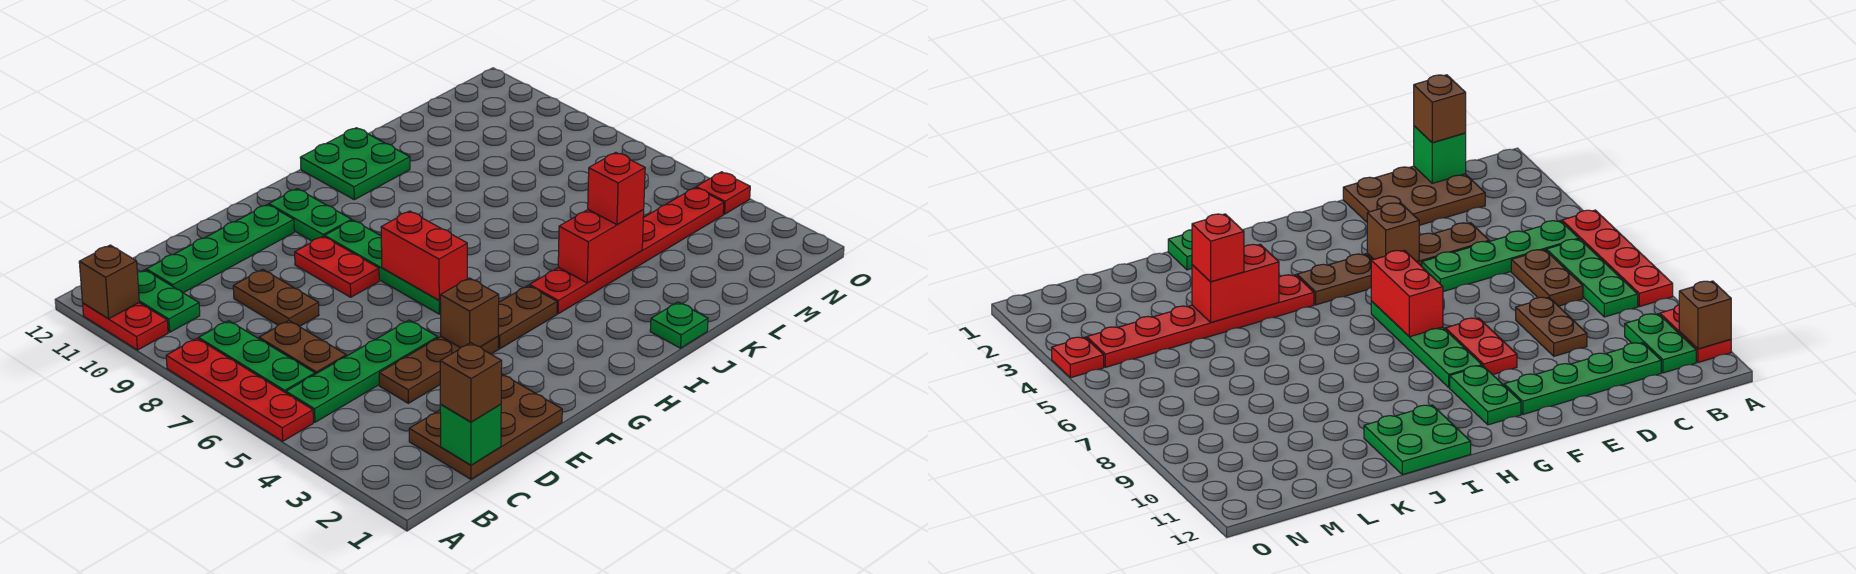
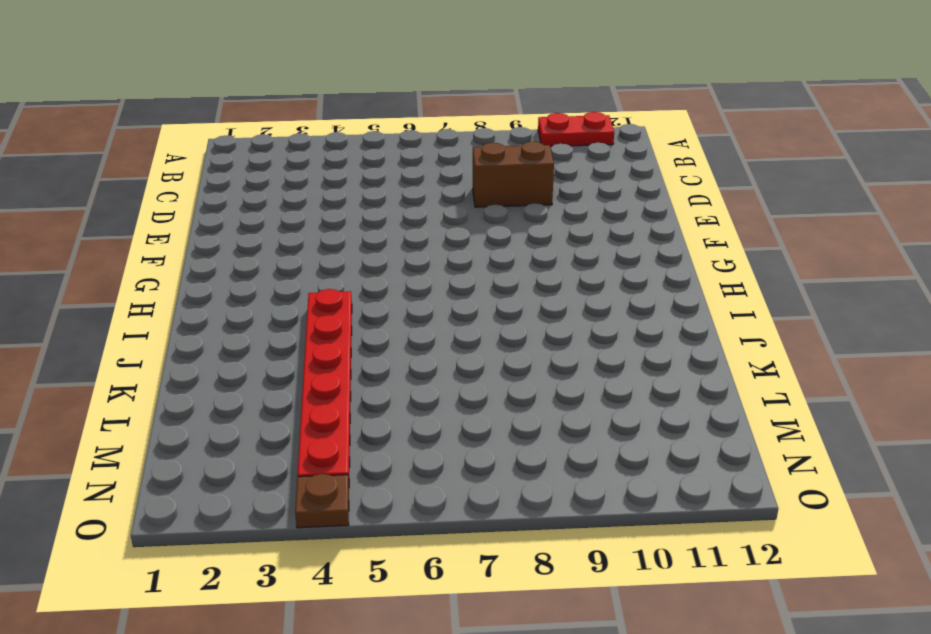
brown 1x2 brick [473,141,554,207] -> brown 1x2 plate [233,269,319,327]
brown 1x1 plate [295,474,349,528] -> red 1x1 plate [696,172,750,214]
none -> red 1x4 plate [166,339,313,441]
none -> green 1x4 plate [286,320,438,422]
none -> green 1x3 plate [199,321,315,393]

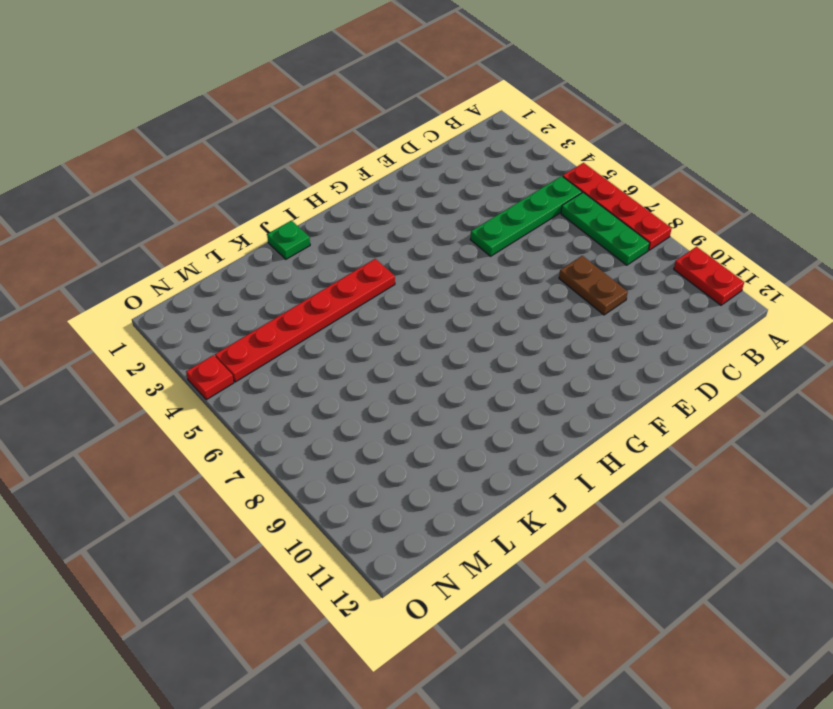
none -> green 1x2 plate [137,270,200,332]
none -> brown 2x3 plate [409,374,562,479]
none -> brown 1x2 plate [259,321,346,374]

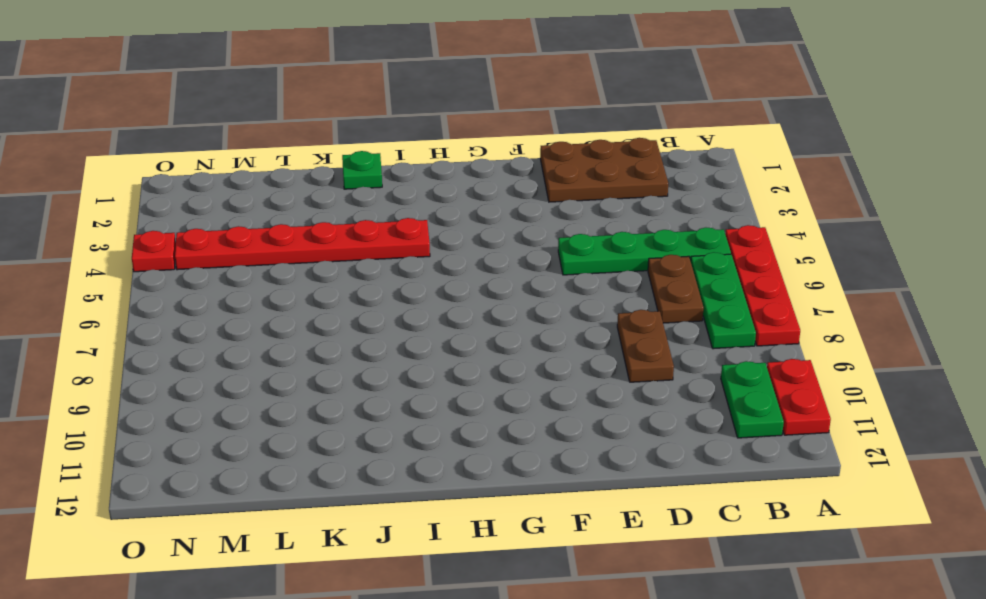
none -> green 1x4 plate [146,204,294,293]
none -> brown 1x3 plate [379,336,498,403]
none -> red 1x2 plate [295,236,379,297]

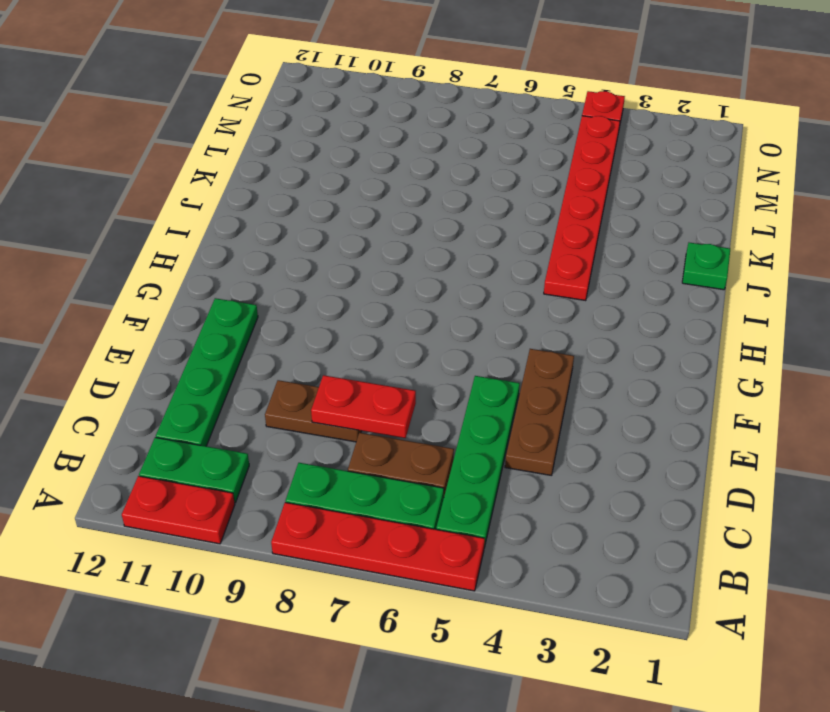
red 1x2 plate [311,375,416,438] -> red 1x2 plate moved to [295,236,379,297]
none -> brown 2x3 plate [409,374,562,479]
none -> brown 1x2 plate [498,286,557,349]
none -> green 1x4 plate [325,220,441,314]

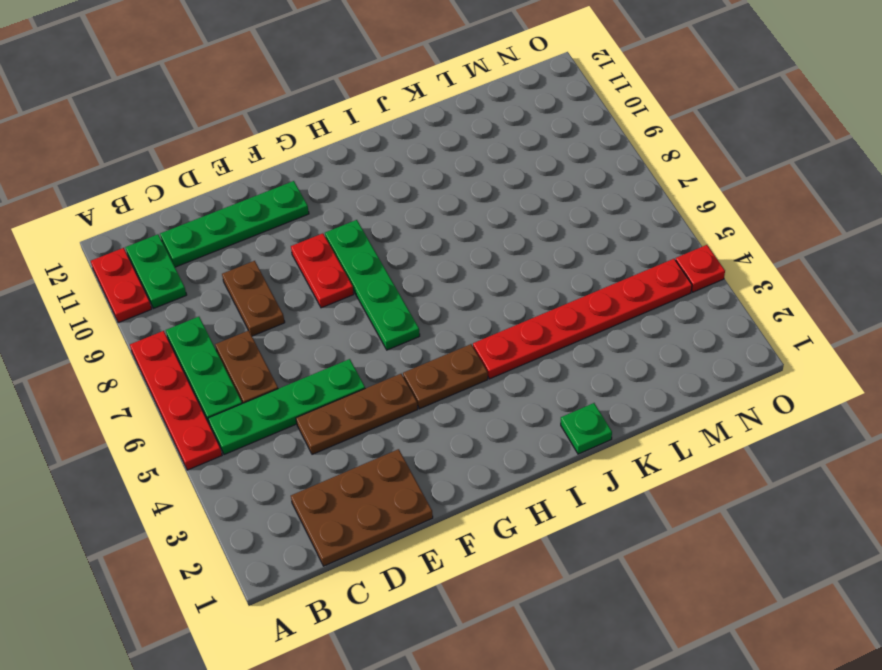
none -> green 1x2 plate [269,189,352,241]
none -> green 2x2 plate [300,128,410,200]
none -> brown 1x1 brick [79,245,139,319]

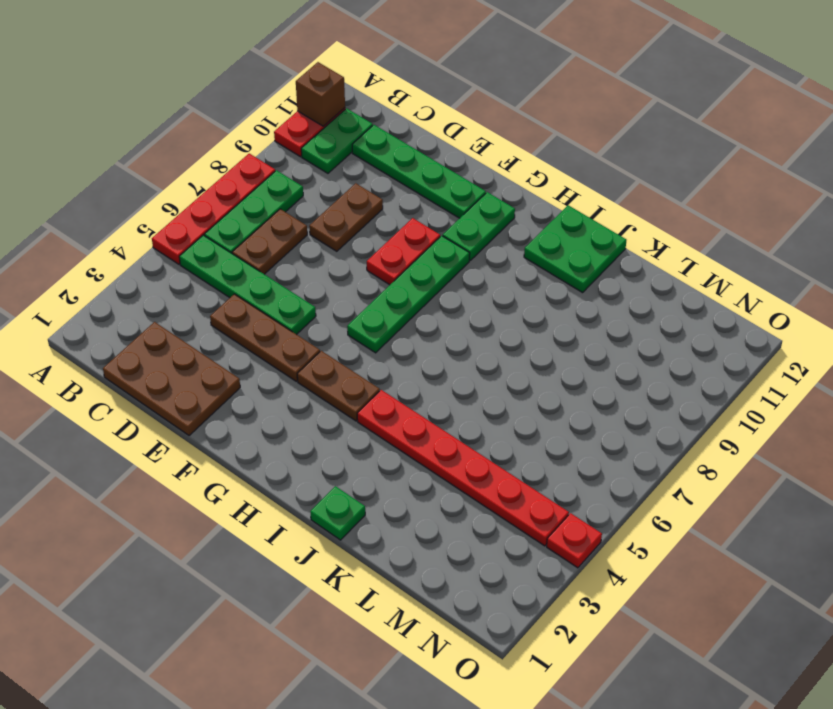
none -> green 1x1 brick [440,404,501,465]
none -> brown 1x1 brick [440,278,499,348]
none -> red 1x2 brick [381,211,467,300]

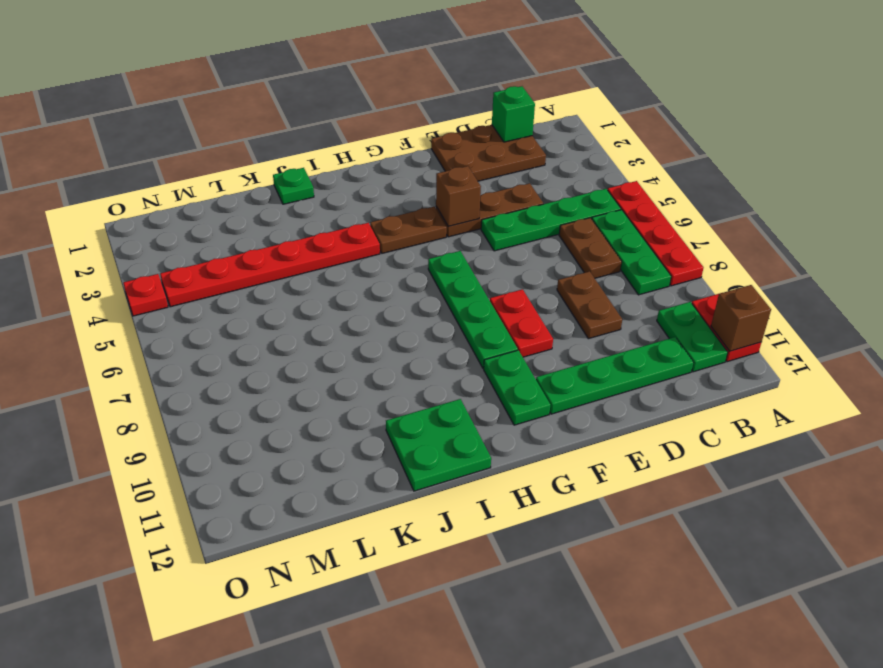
none -> red 1x2 brick [381,211,467,300]
none -> red 1x2 brick [558,210,644,283]
none -> brown 1x1 brick [440,343,502,422]

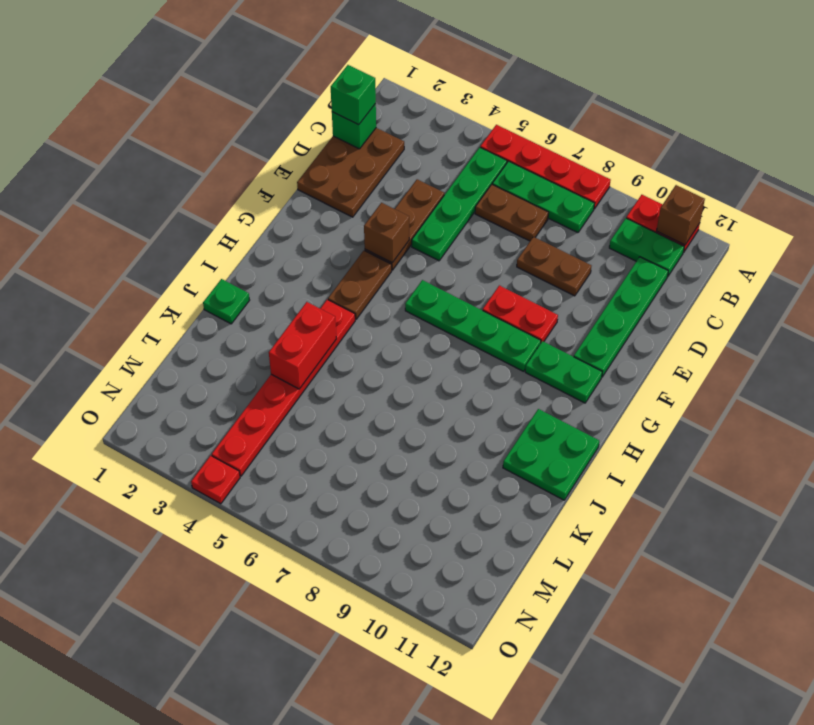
green 1x1 brick [331,65,376,125] -> brown 1x1 brick [440,343,502,422]
none -> red 1x2 brick [381,211,467,300]
none -> red 1x1 brick [588,152,645,225]

